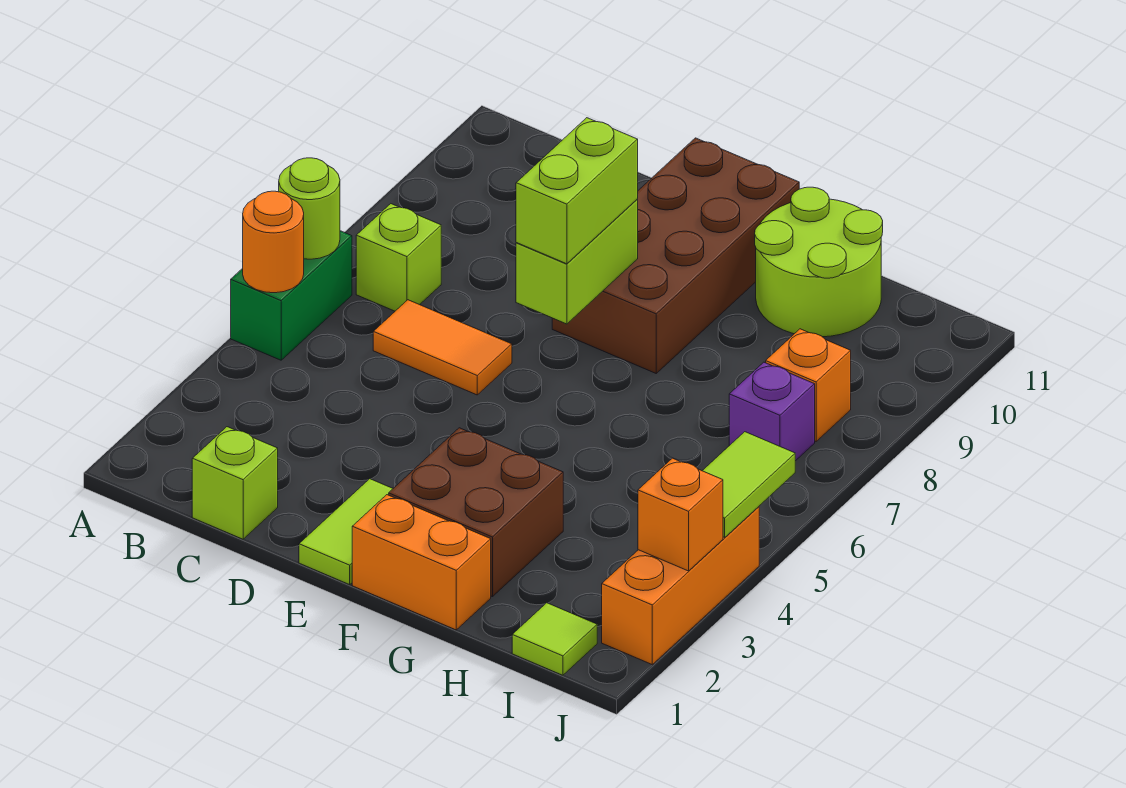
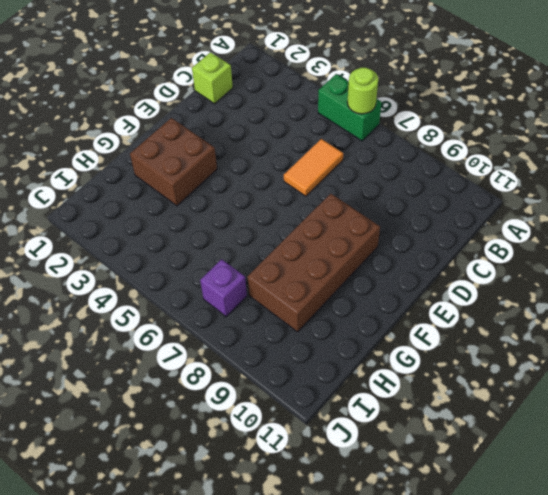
brown 2x4 brick [248,194,380,332] -> brown 2x4 brick turned to [552,138,799,373]
none -> lime 1x1 brick [356,204,441,311]
none -> lime 1x2 tile [299,479,393,585]
none -> orange 1x2 brick [352,495,491,630]

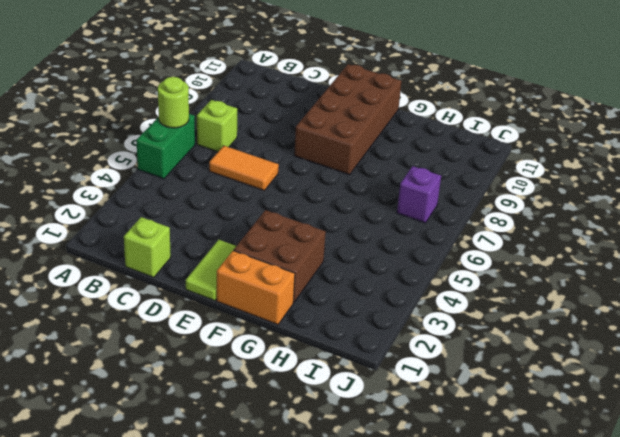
none -> lime 2x2 round brick [755,187,883,337]
none -> lime 1x1 tile [512,603,597,675]
none -> orange 1x1 brick [766,329,851,441]

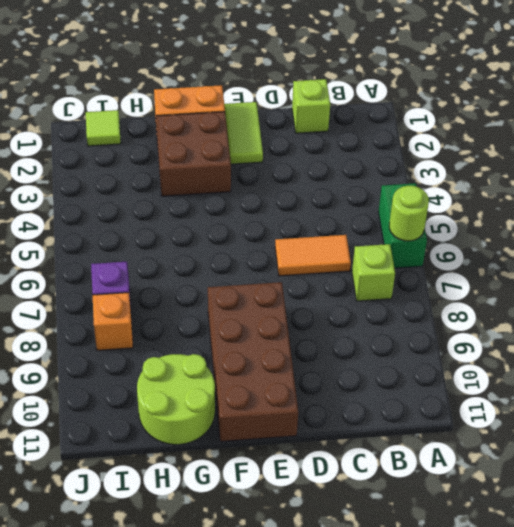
none -> orange 1x3 brick [602,507,759,664]
none -> orange 1x1 round brick [243,191,304,293]
none -> lime 1x2 brick [516,200,638,324]

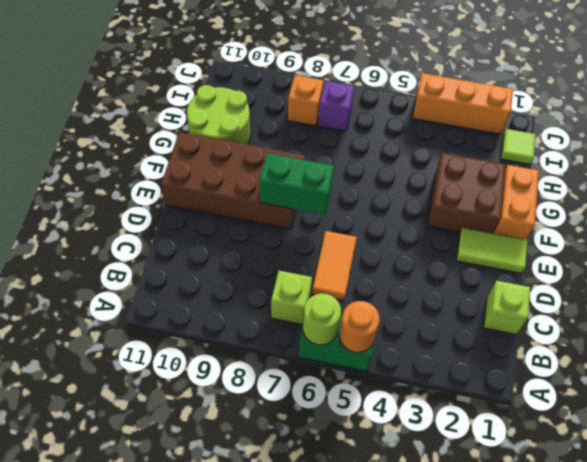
green 1x2 brick [260,153,334,215] -> lime 1x2 brick [516,200,638,324]
none -> orange 1x1 brick [638,458,723,571]
none -> lime 1x2 tile [702,432,795,537]
none -> lime 1x2 brick [516,118,638,264]

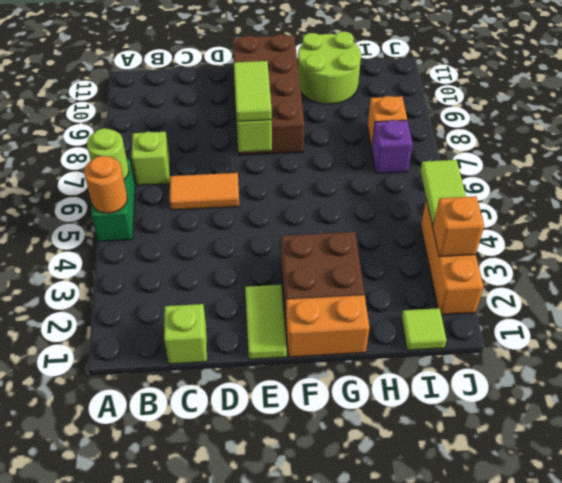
lime 1x2 tile [234,61,272,121] -> lime 1x2 brick [516,118,638,264]

